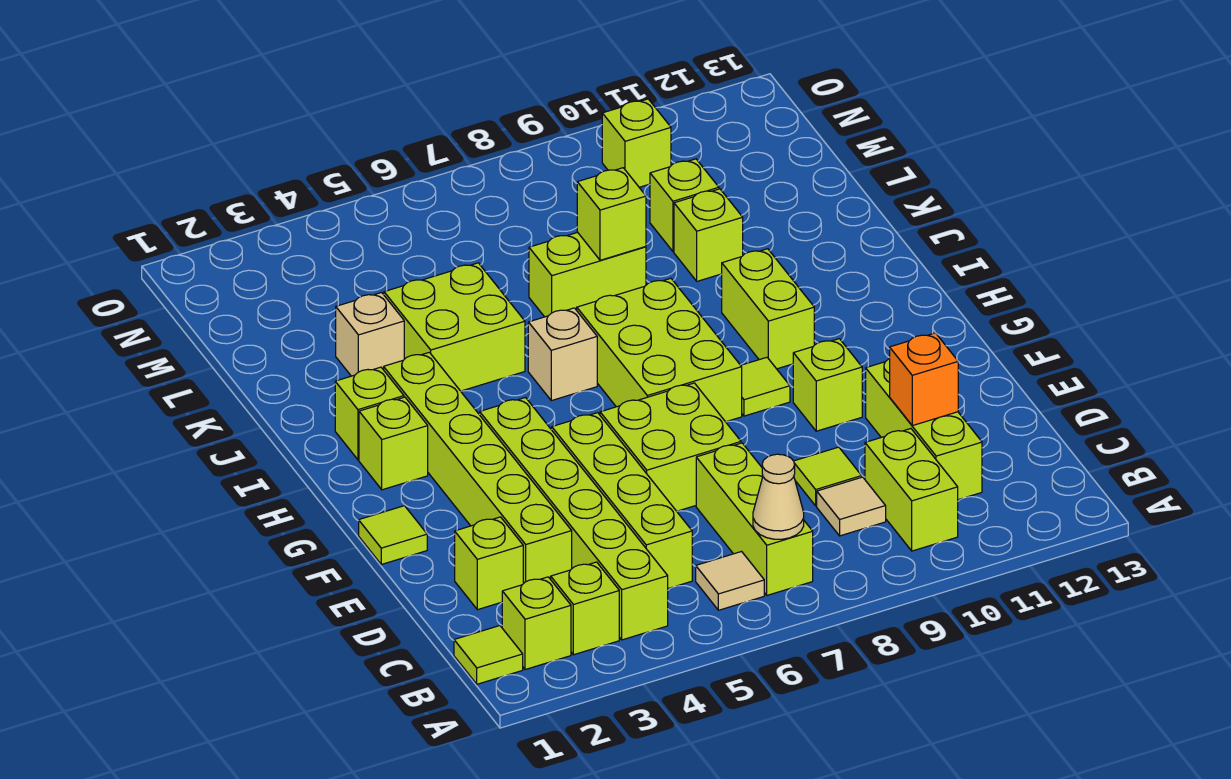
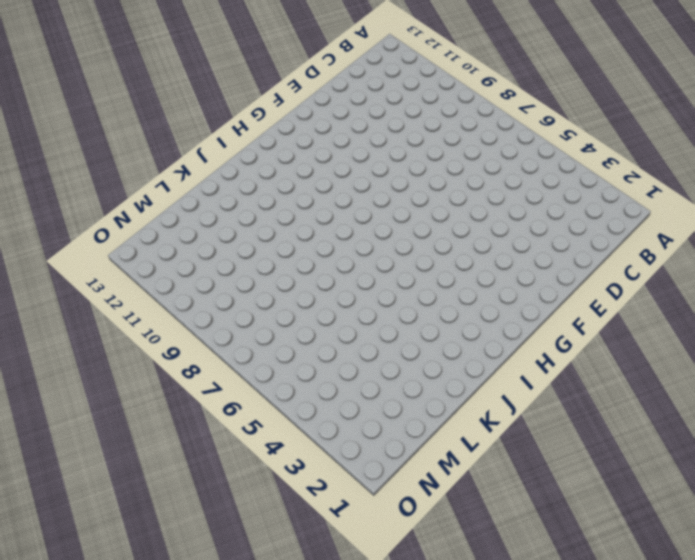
none -> lime 1x1 tile [454,626,523,684]
none -> lime 1x1 brick [502,577,571,670]
none -> lime 1x1 brick [551,562,619,655]
none -> lime 1x6 brick [479,398,668,640]

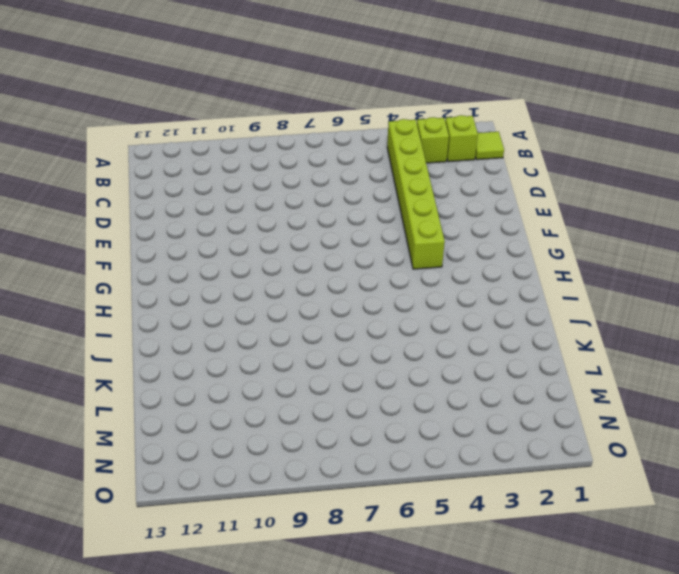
none -> tan 1x1 tile [696,552,764,610]
none -> lime 1x3 brick [696,443,813,595]
none -> lime 1x2 brick [865,429,958,551]
none -> lime 1x4 brick [552,413,692,588]

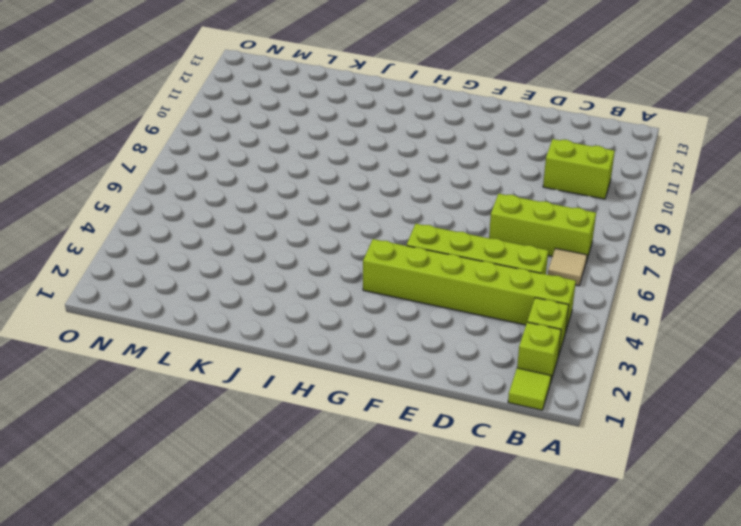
none -> tan 1x1 tile [817,477,886,536]
none -> lime 1x3 brick [866,359,982,500]
none -> lime 1x1 brick [455,517,523,610]
none -> lime 1x6 brick [384,352,572,584]

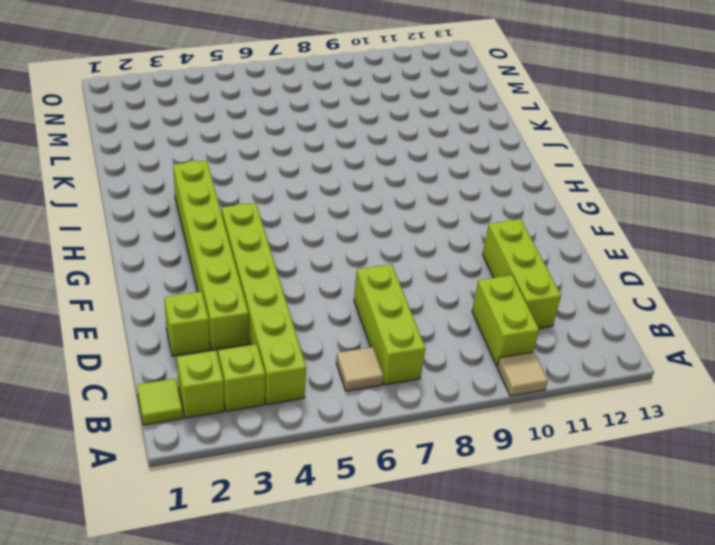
tan 1x1 tile [497,352,548,396] -> tan 1x1 tile moved to [817,477,886,536]
none -> lime 1x4 brick [552,413,692,588]
none -> lime 1x1 tile [794,447,862,506]
none -> lime 2x2 brick [600,383,741,511]
none -> lime 1x1 tile [359,506,427,564]

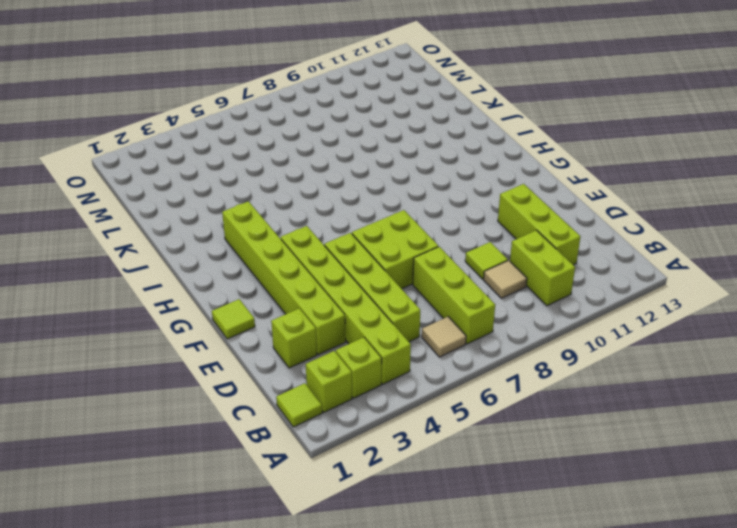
none -> lime 1x1 brick [793,339,862,431]
none -> lime 2x3 brick [577,278,742,422]
none -> lime 1x1 tile [741,357,790,416]
none -> lime 1x1 brick [359,397,428,490]

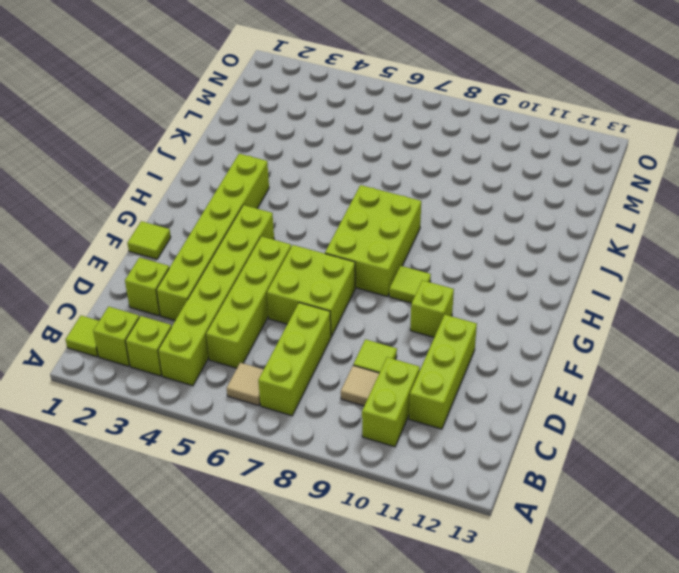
none -> lime 1x1 brick [359,397,428,490]
none -> lime 1x2 brick [722,249,814,369]
none -> lime 1x1 brick [335,367,404,460]
none -> tan 1x1 brick [528,308,597,401]

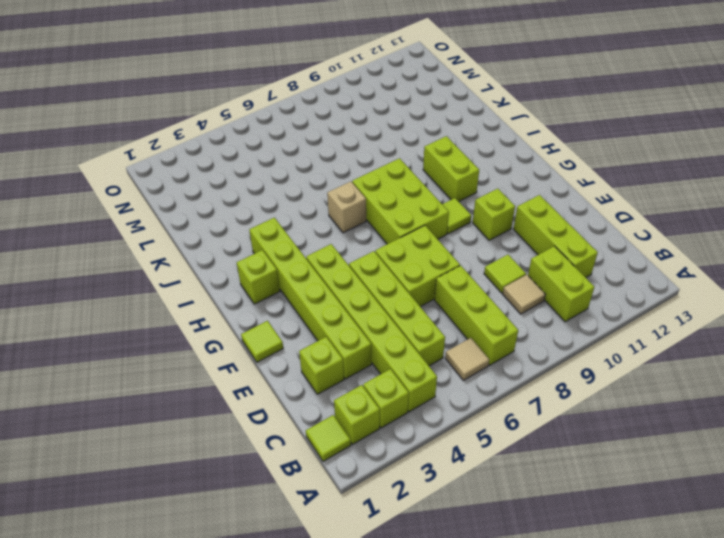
none -> lime 1x1 brick [335,367,404,460]
none -> lime 2x2 brick [384,263,525,391]
none -> tan 1x1 brick [336,292,404,376]
none -> lime 1x2 brick [529,232,646,317]

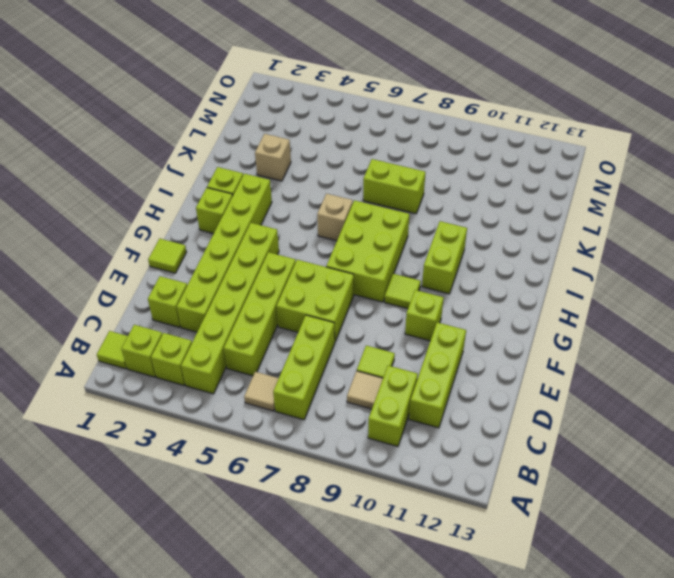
none -> lime 2x2 brick [384,263,525,391]
none -> lime 1x1 brick [674,189,743,281]
none -> lime 1x1 brick [650,159,719,251]
none -> lime 1x1 brick [602,99,671,187]

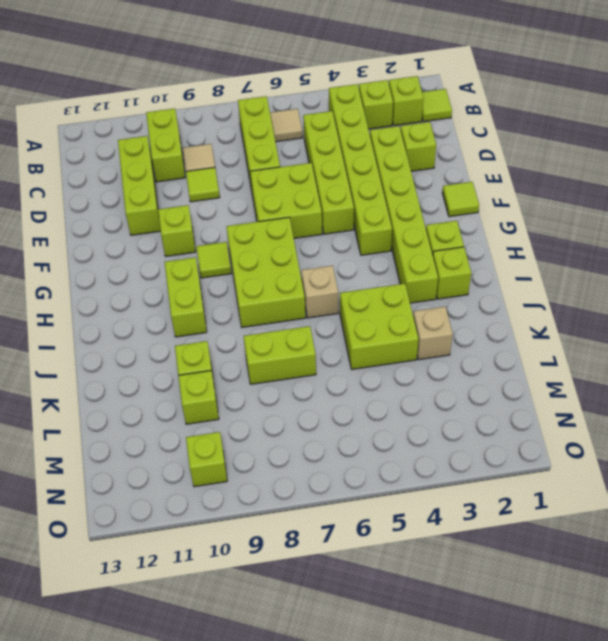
none -> tan 1x1 cone [753,454,804,539]
none -> orange 1x1 brick [890,333,958,426]
none -> lime 1x1 brick [577,168,646,260]

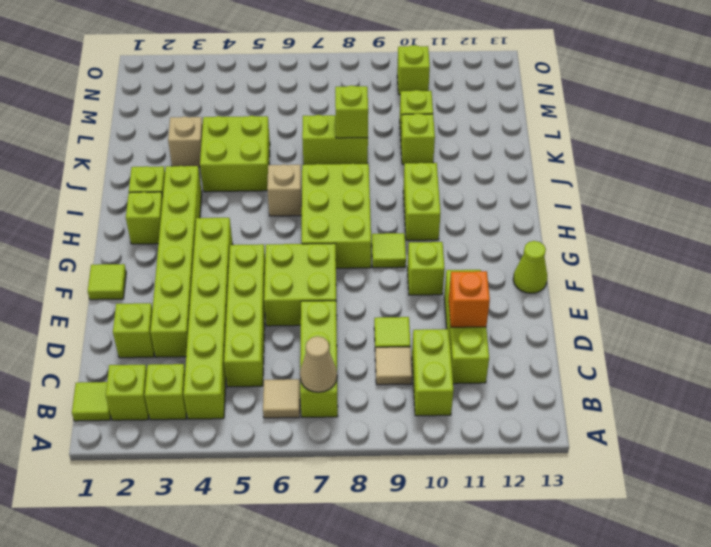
lime 1x1 cone [513,241,547,293] -> none

